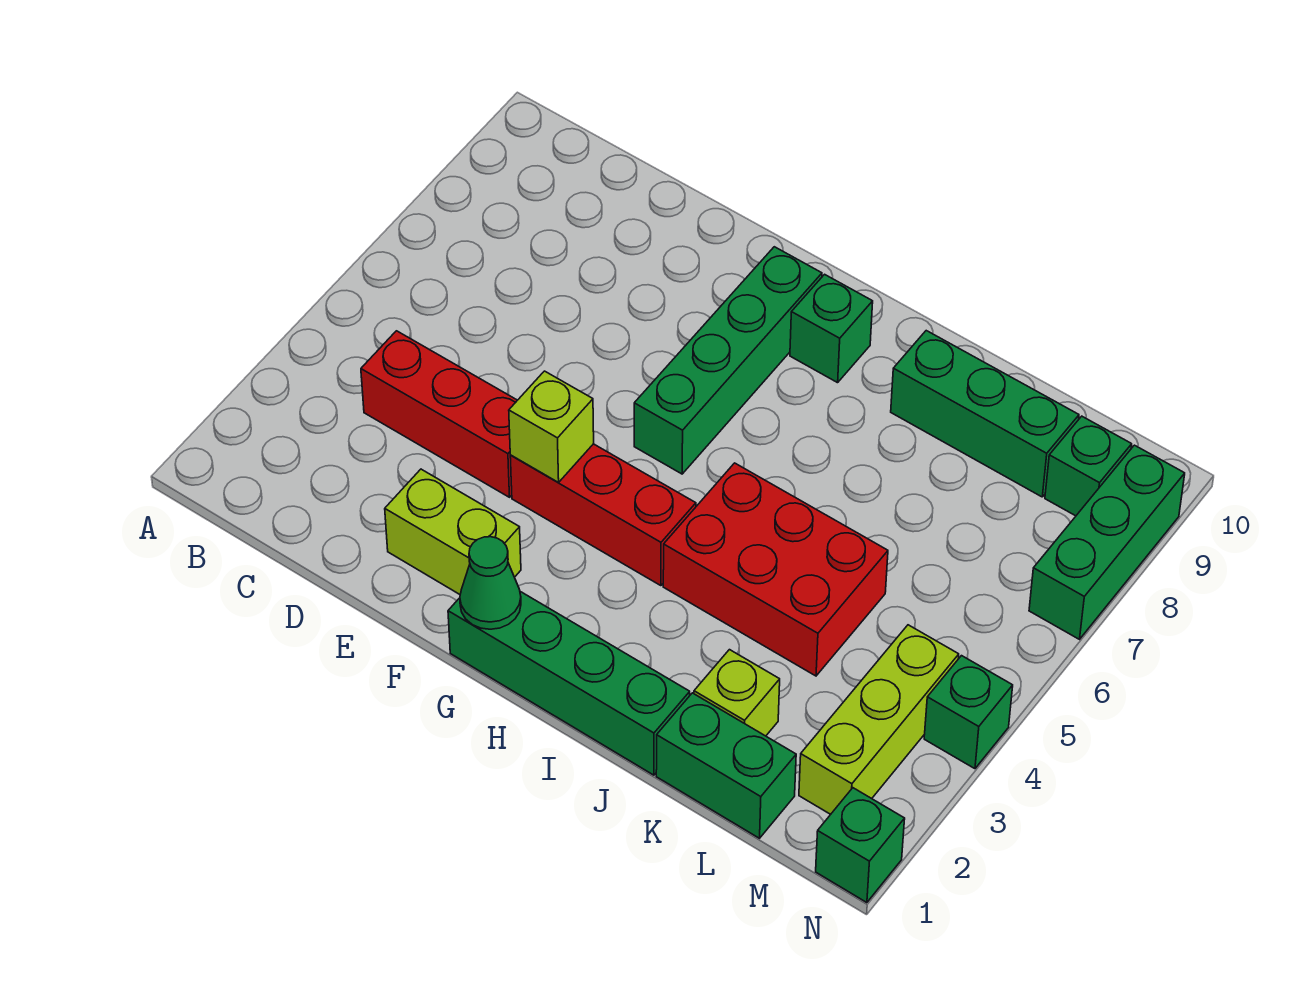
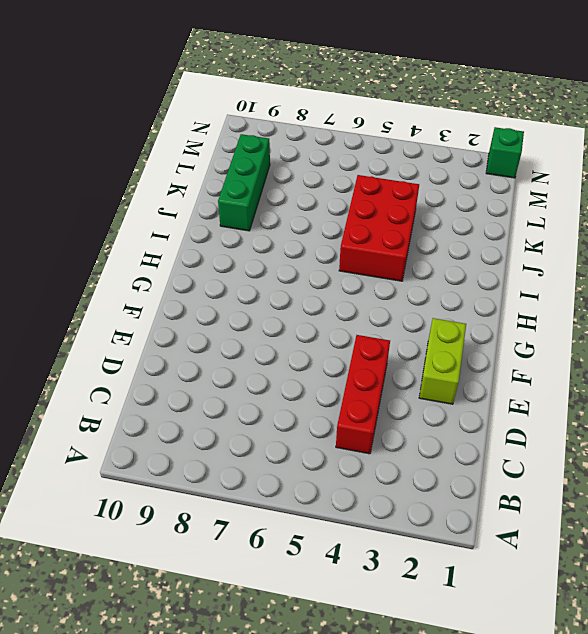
none -> red 1x3 brick [510,444,696,586]
none -> green 1x4 brick [448,592,690,775]
none -> green 1x4 brick [634,247,822,474]

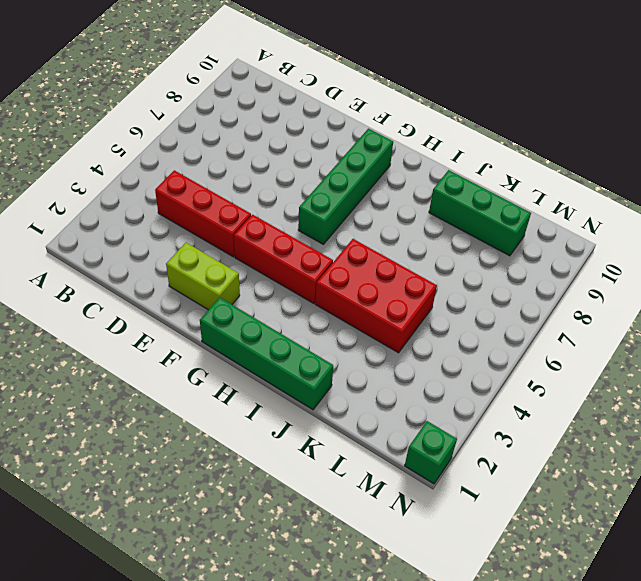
none -> green 1x1 brick [790,274,873,383]
none -> green 1x2 brick [656,693,796,838]
none -> lime 1x1 brick [694,650,780,736]

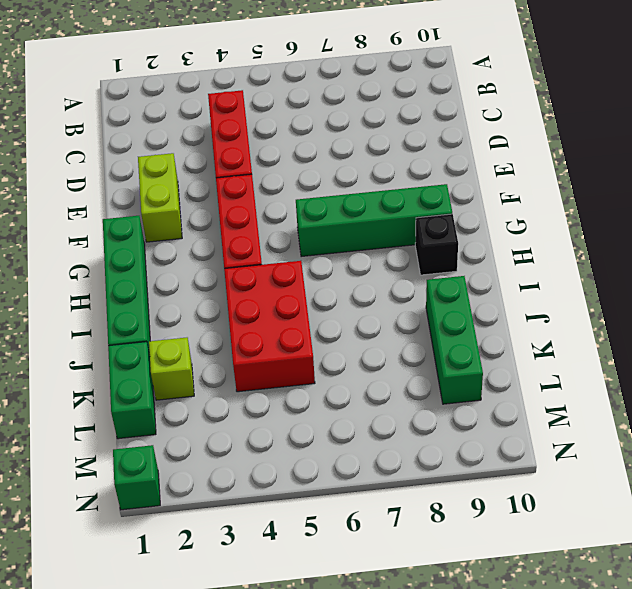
black 1x1 brick [415,214,458,275] -> green 1x1 brick [790,274,873,383]
none -> lime 1x3 brick [799,625,959,814]
none -> green 1x1 brick [1045,416,1132,516]
none -> green 1x1 brick [924,656,1013,769]

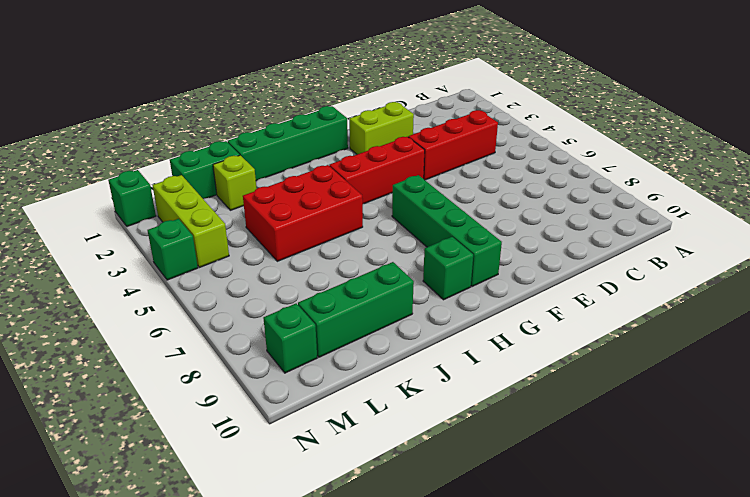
none -> green 1x3 brick [1029,445,1185,639]
none -> lime 1x1 brick [509,371,594,482]
none -> green 1x1 cone [460,537,521,629]

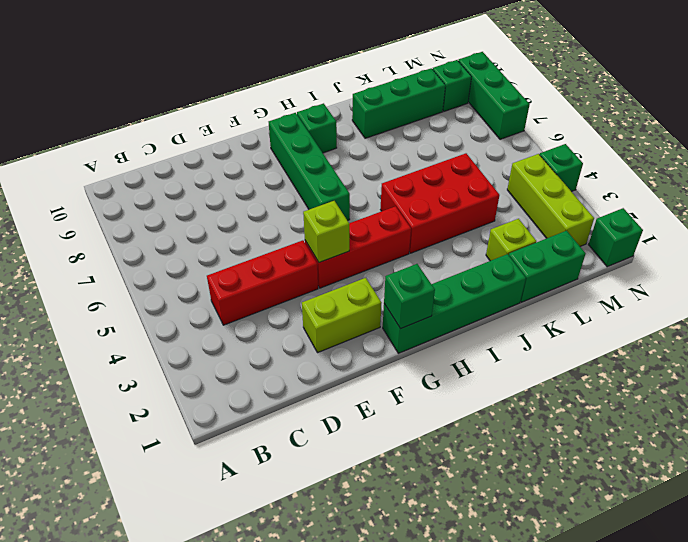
green 1x1 brick [384,264,435,329] -> green 1x1 cone [460,537,521,629]

